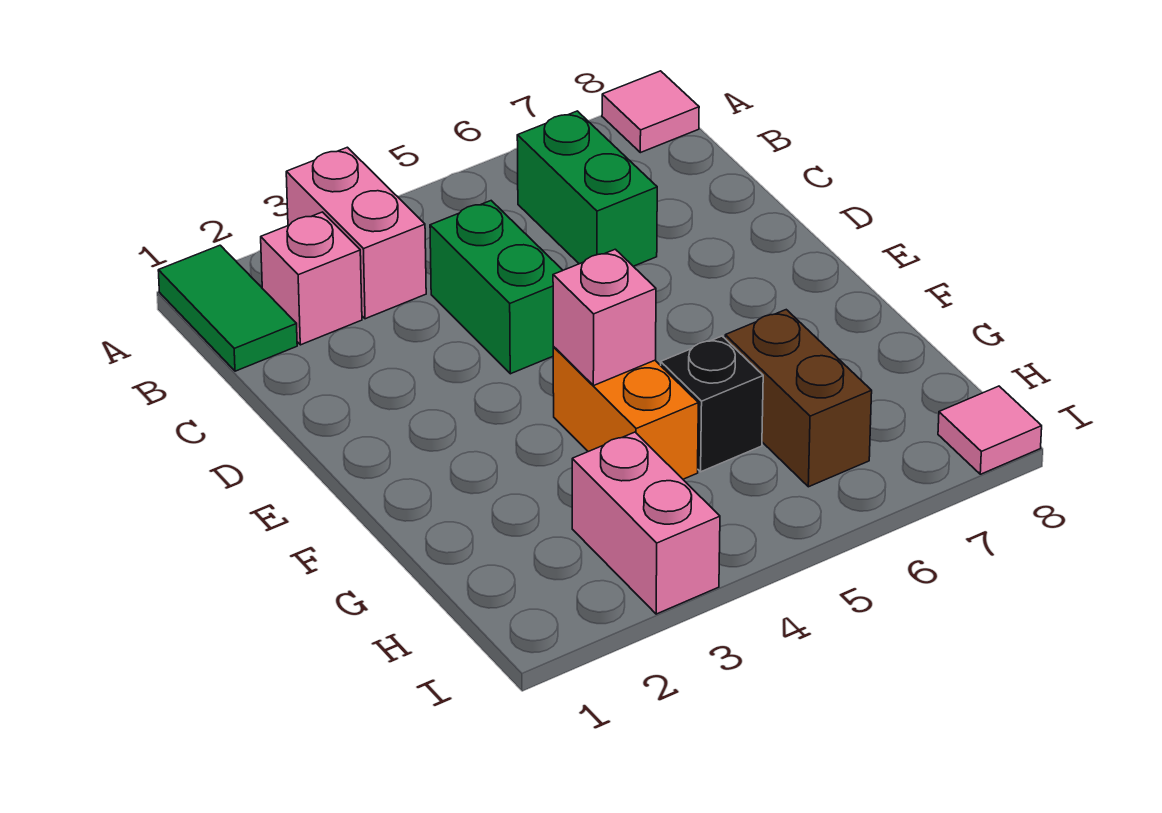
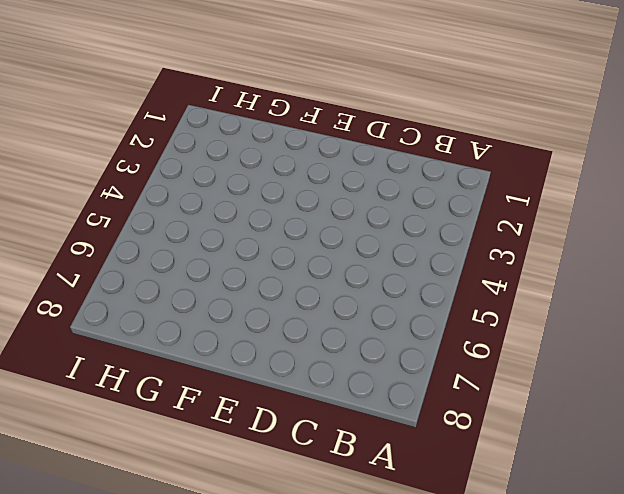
none -> green 1x2 tile [158,245,297,371]
none -> pink 1x2 brick [286,147,426,319]
none -> pink 1x1 tile [602,71,699,153]

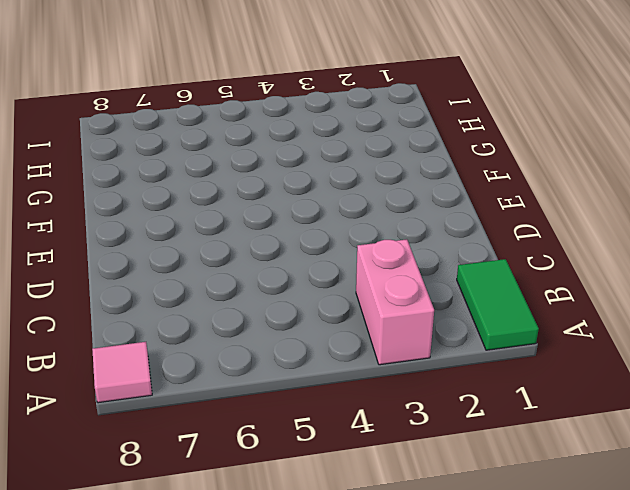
none -> pink 1x1 brick [261,212,362,345]
none -> green 1x2 brick [517,111,657,266]
none -> green 1x2 brick [430,201,563,374]

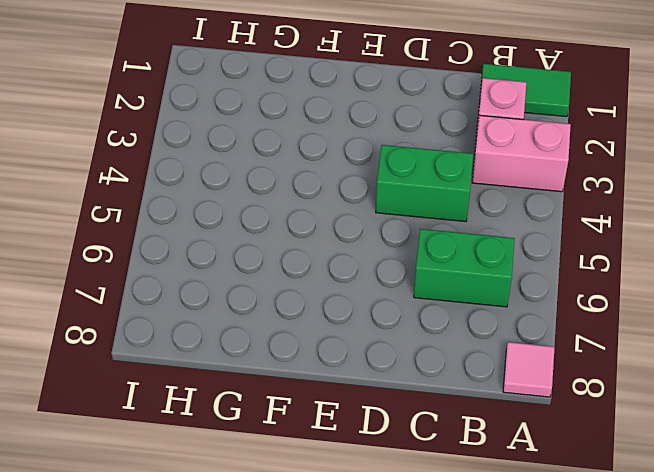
none -> orange 1x2 brick [553,347,698,479]
none -> black 1x1 brick [661,336,763,472]
none -> brown 1x2 brick [725,310,872,487]

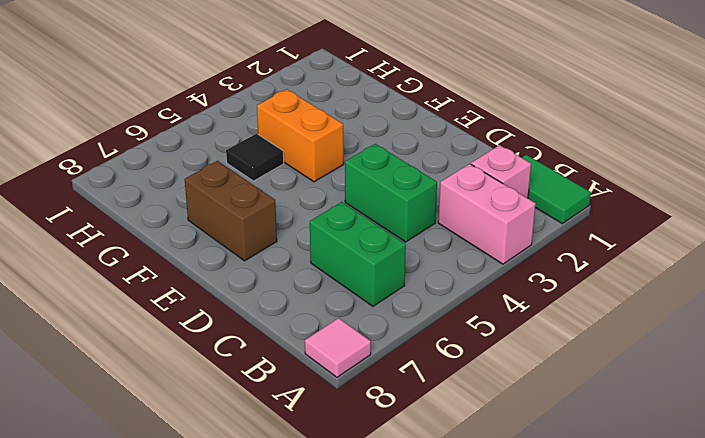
brown 1x2 brick [185,161,277,261] -> brown 1x2 brick moved to [725,310,872,487]
black 1x1 tile [226,134,284,181] -> black 1x1 brick [661,336,763,472]
none -> pink 1x2 brick [572,432,720,614]
none -> pink 1x1 tile [938,386,1042,474]
none -> pink 1x1 brick [553,249,656,386]

